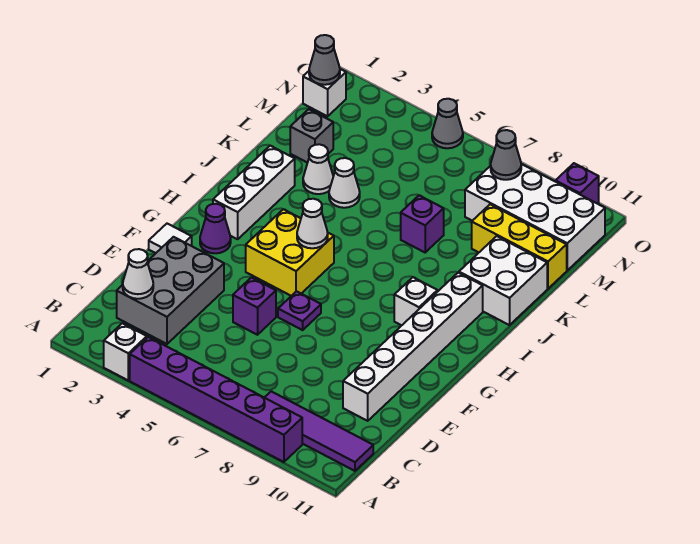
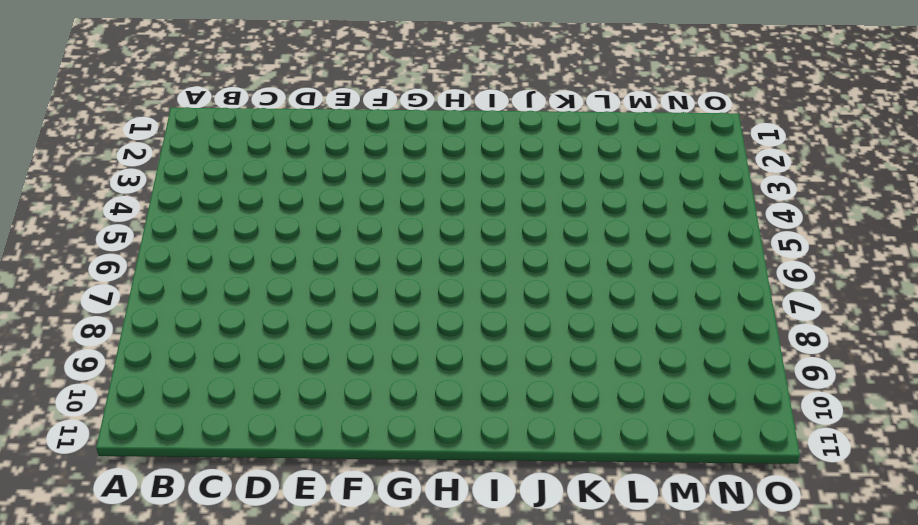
none -> white 1x1 brick [104,323,147,380]
none -> purple 1x6 brick [130,337,302,462]
none -> purple 1x4 tile [264,391,373,471]

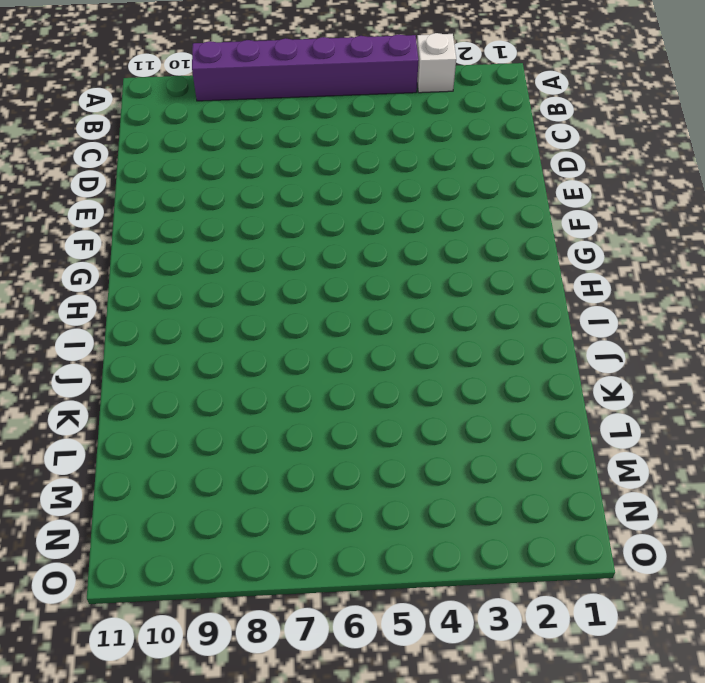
none -> purple 1x4 tile [264,391,373,471]
none -> grey 2x3 brick [117,237,224,344]
none -> white 1x6 brick [343,273,483,421]

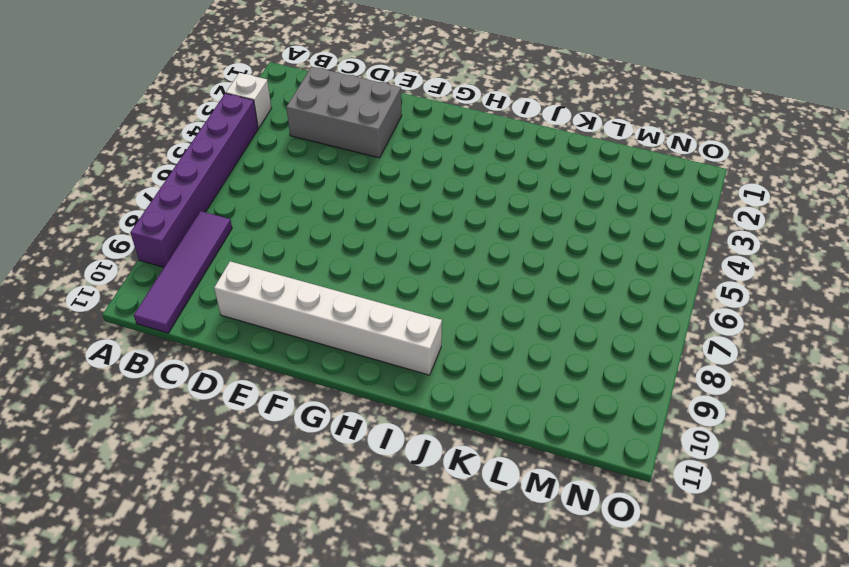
none -> purple 1x1 brick [233,278,276,335]
none -> white 1x1 tile [149,224,192,253]
none -> purple 1x1 plate [278,291,321,330]

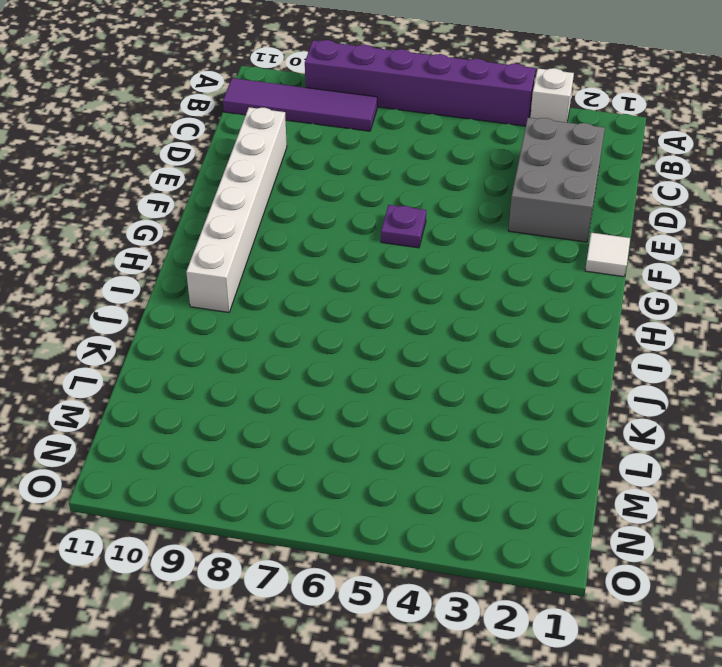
none -> purple 1x1 brick [233,278,276,335]
none -> purple 1x1 cone [200,204,231,253]
none -> yellow 2x2 brick [246,209,334,296]

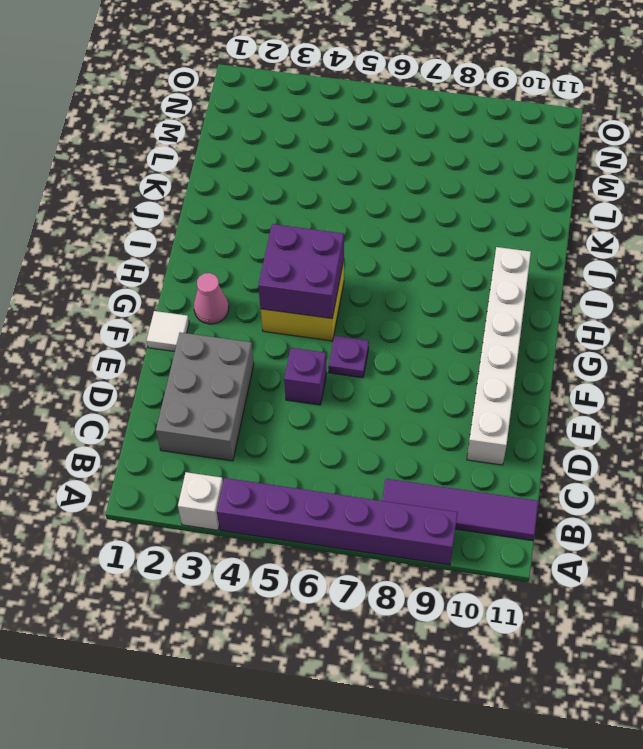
pink 1x1 cone [194,273,229,324] -> purple 1x1 cone [200,204,231,253]
purple 2x2 brick [258,224,344,319] -> white 1x1 cone [297,199,328,248]
none -> white 1x3 brick [213,146,295,239]
none -> white 1x1 brick [394,277,437,325]
none -> white 2x2 brick [459,236,547,325]

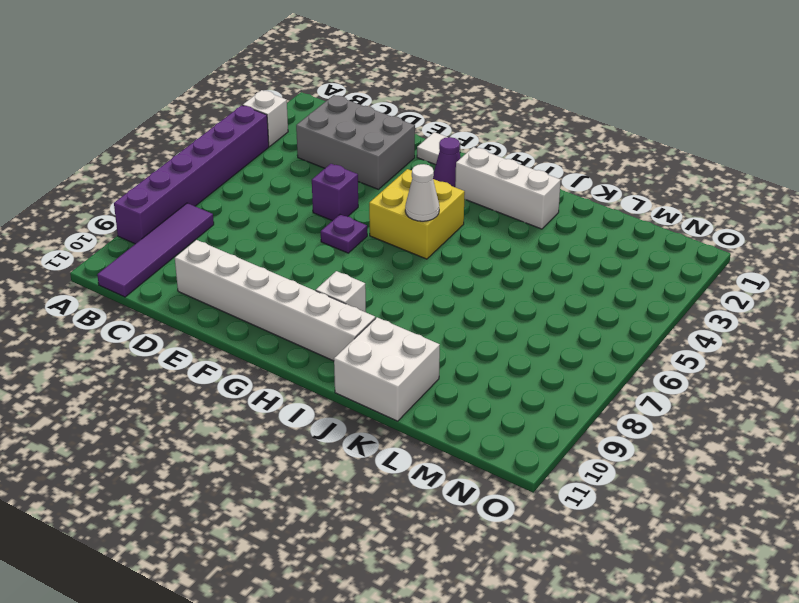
none -> white 1x1 cone [303,144,333,194]
none -> white 1x1 cone [329,158,360,208]
none -> purple 1x1 brick [401,195,444,252]

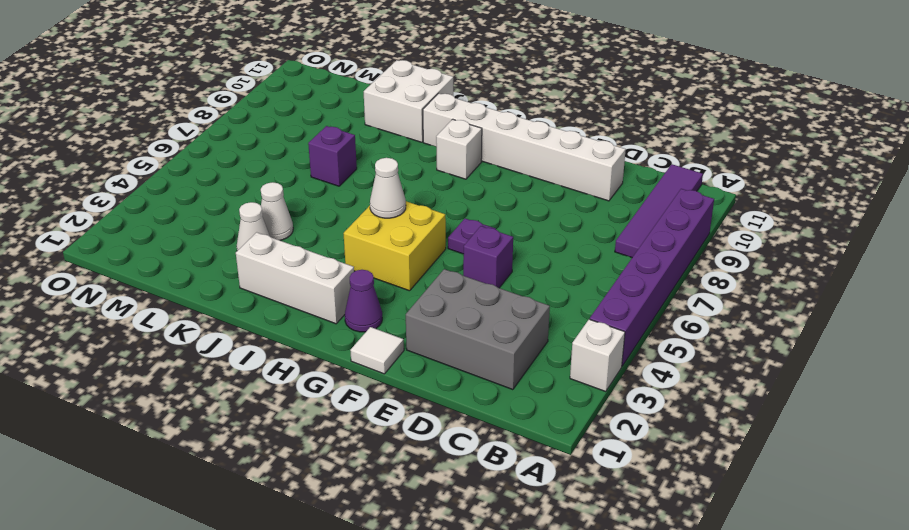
none -> grey 1x1 brick [290,109,333,163]
none -> yellow 1x3 brick [472,204,567,289]
none -> white 2x4 brick [465,164,605,270]

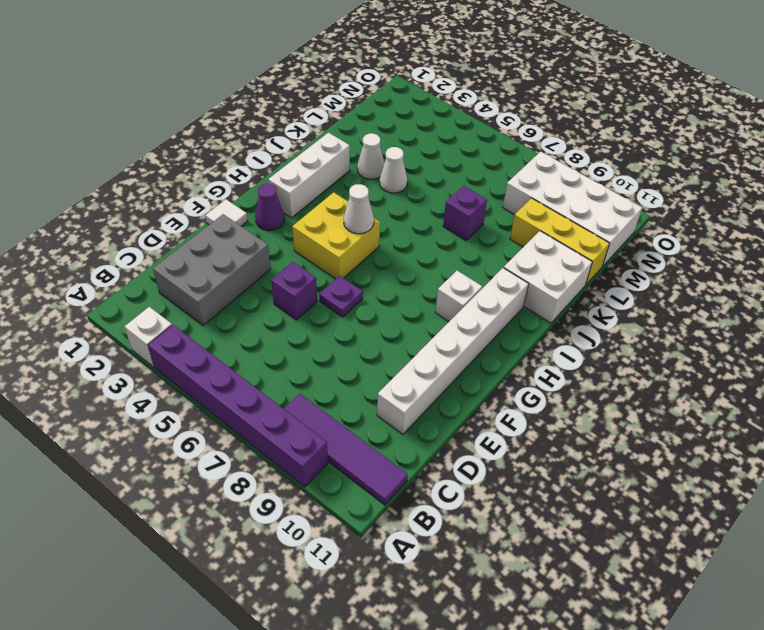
none -> grey 1x1 brick [290,109,333,163]
none -> white 1x1 brick [303,69,346,116]
none -> grey 1x1 cone [432,99,463,148]

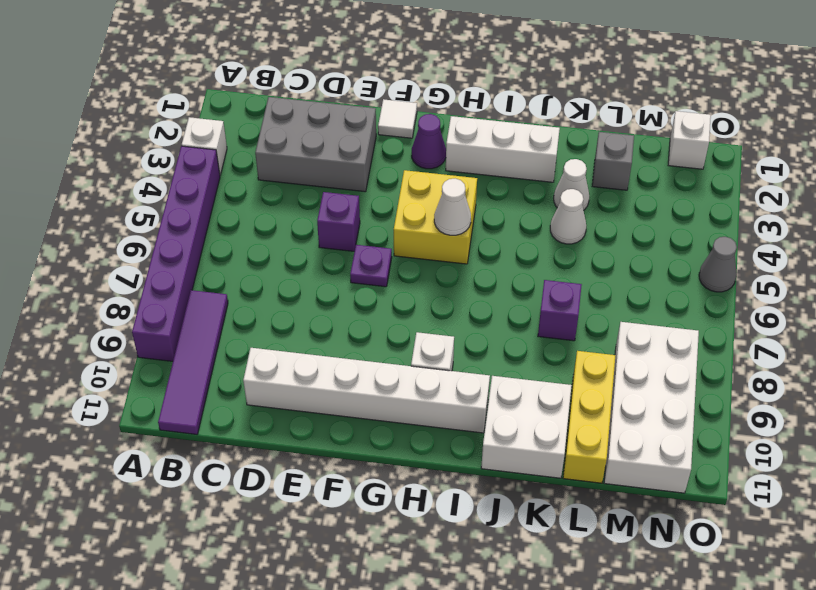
none -> purple 1x1 brick [555,163,599,204]
none -> white 1x1 cone [123,249,153,299]
none -> grey 1x1 cone [309,35,340,85]

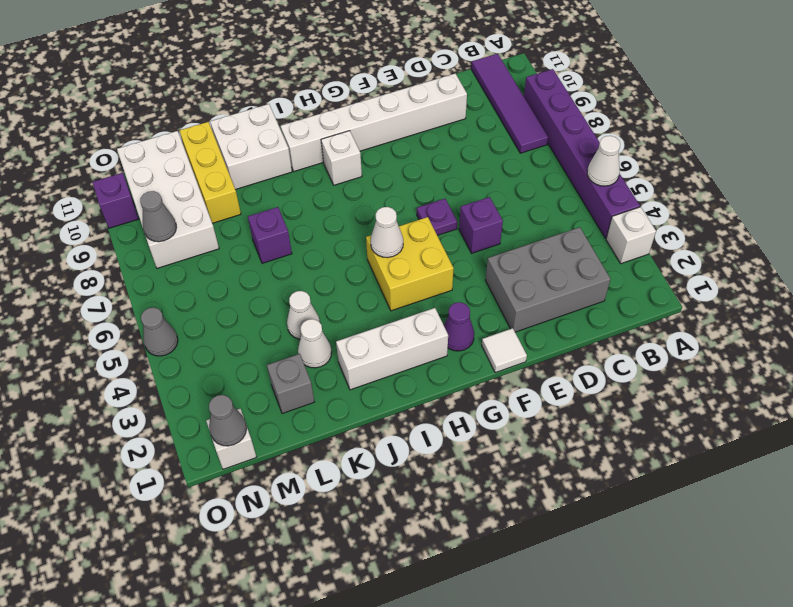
white 1x1 cone [587,136,620,186] -> white 1x1 cone moved to [123,249,153,299]

